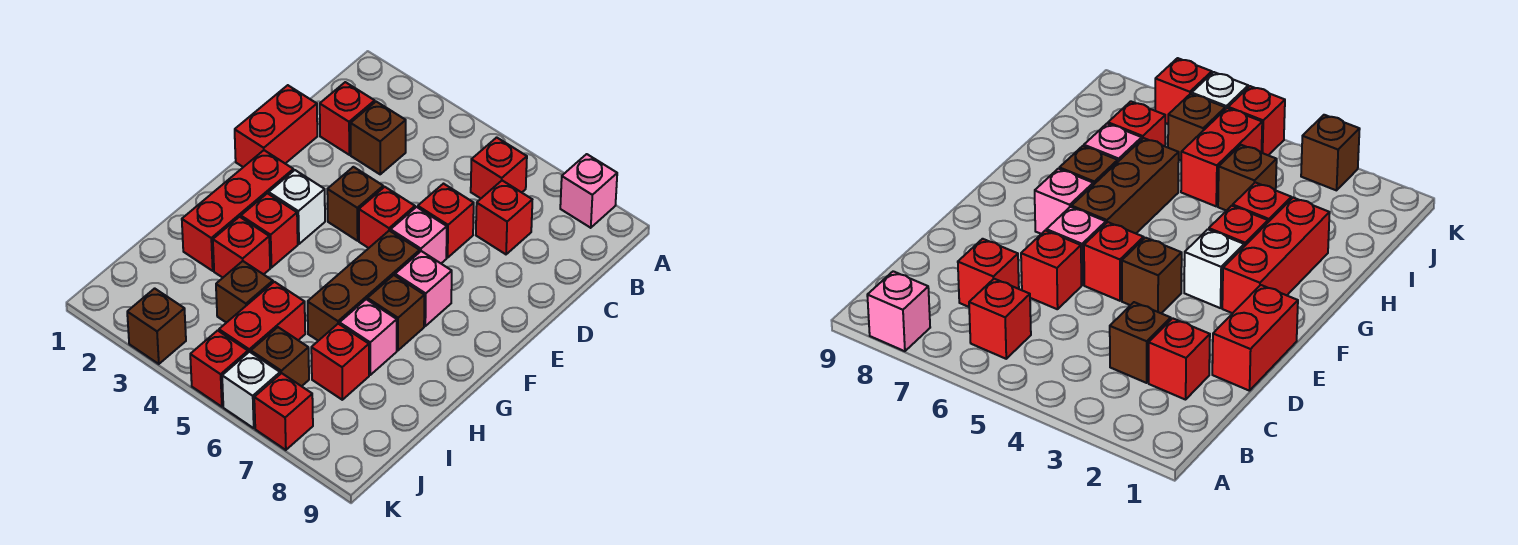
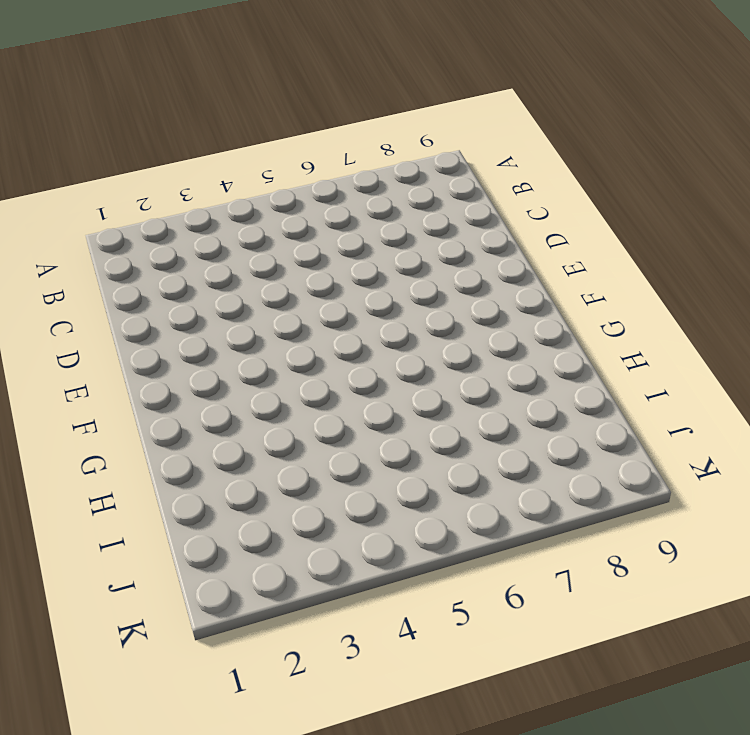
none -> pink 1x1 brick [560,154,617,228]
none -> red 1x1 brick [471,137,527,198]
none -> red 1x1 brick [320,82,375,155]

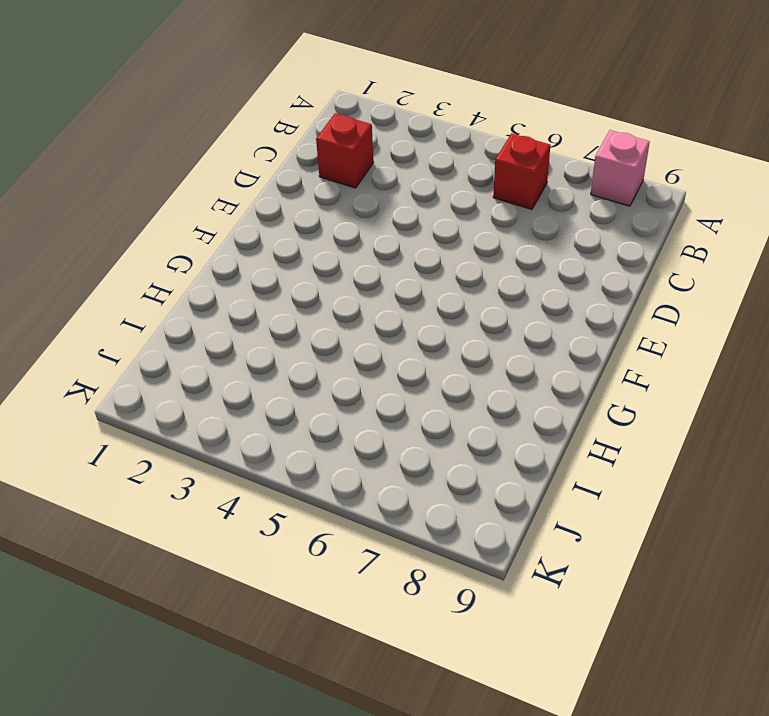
none -> brown 1x1 brick [351,102,406,174]
none -> red 1x1 brick [476,181,532,254]
none -> red 1x2 brick [235,85,317,167]

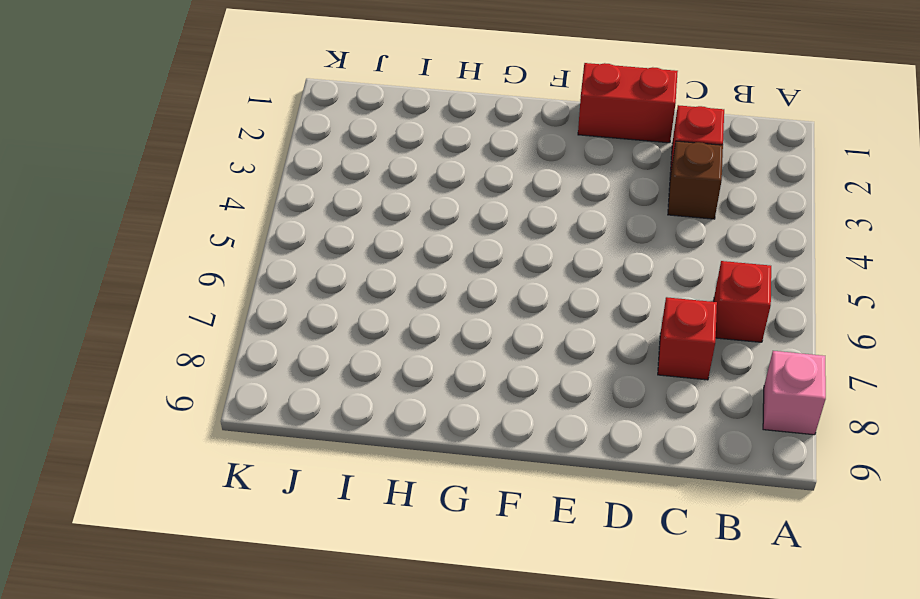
none -> red 1x1 brick [418,184,474,258]
none -> brown 1x1 brick [327,167,383,241]
none -> red 1x1 brick [359,187,415,248]

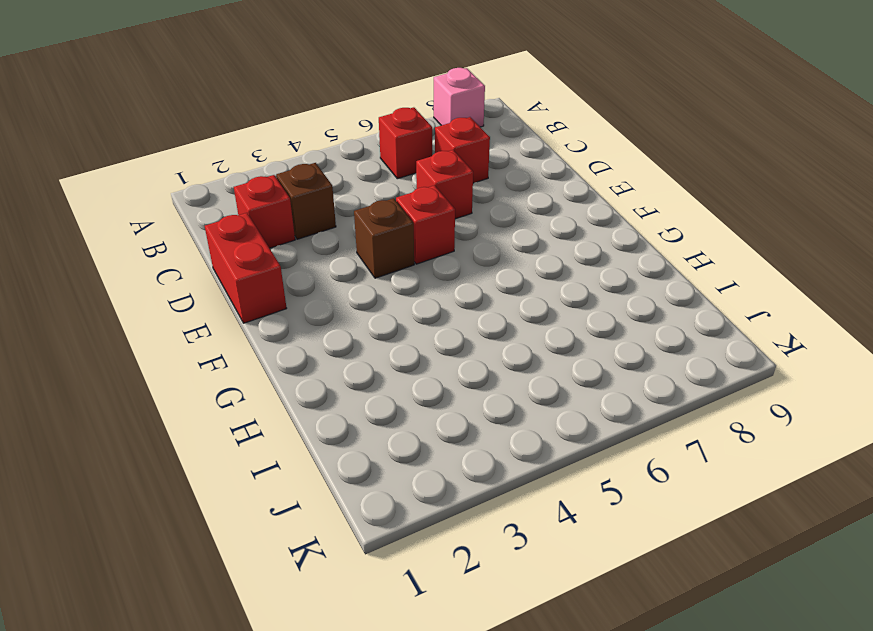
none -> pink 1x1 brick [391,207,447,263]
none -> red 1x3 brick [182,150,293,271]
none -> white 1x1 brick [269,170,325,244]

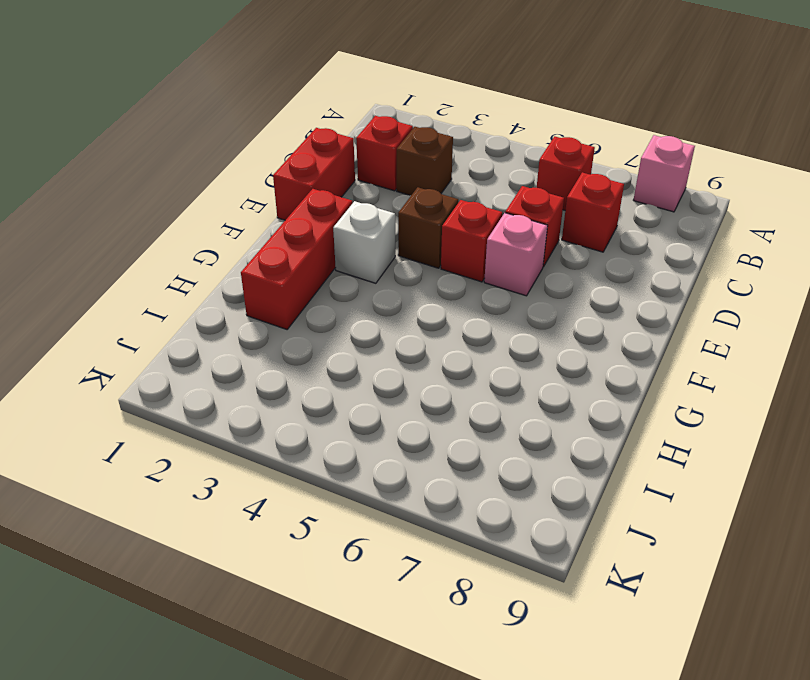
none -> brown 1x3 brick [308,231,420,341]
none -> pink 1x1 brick [395,251,452,326]
none -> red 1x1 brick [241,193,298,268]

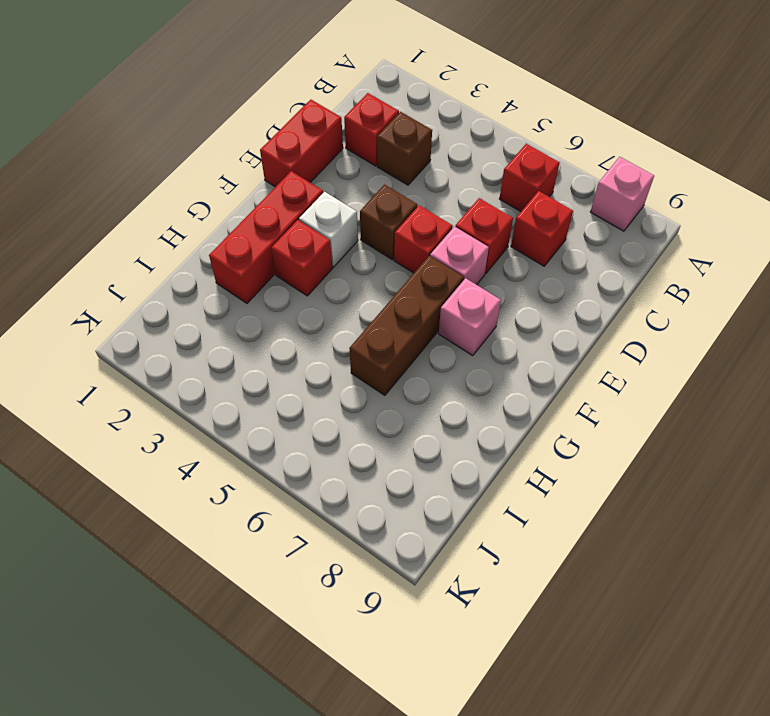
none -> brown 1x1 brick [367,275,424,350]
none -> red 1x1 brick [213,217,270,278]
none -> pink 1x1 brick [340,299,397,375]

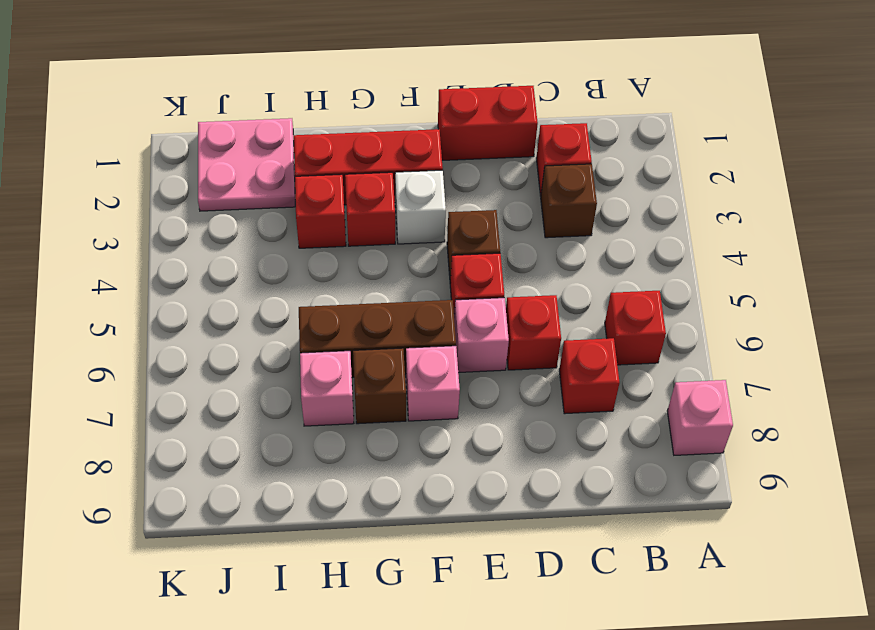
pink 2x2 plate [198,118,295,211] -> none
none -> brown 1x1 brick [216,261,273,323]
none -> red 1x2 brick [219,282,305,352]
none -> red 1x1 brick [311,324,369,400]

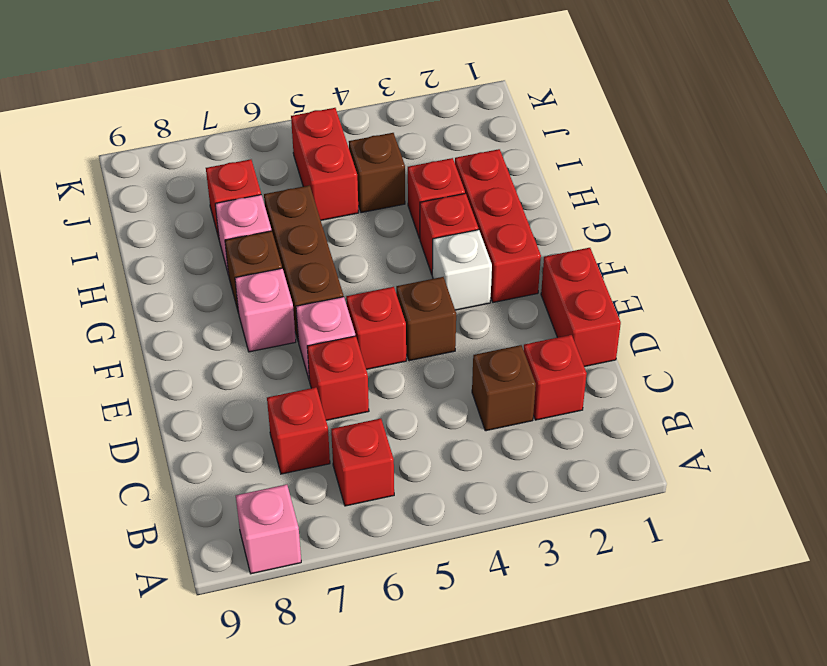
none -> brown 1x1 brick [251,327,309,386]
none -> brown 1x1 brick [127,288,186,364]
none -> red 1x1 brick [190,330,248,407]

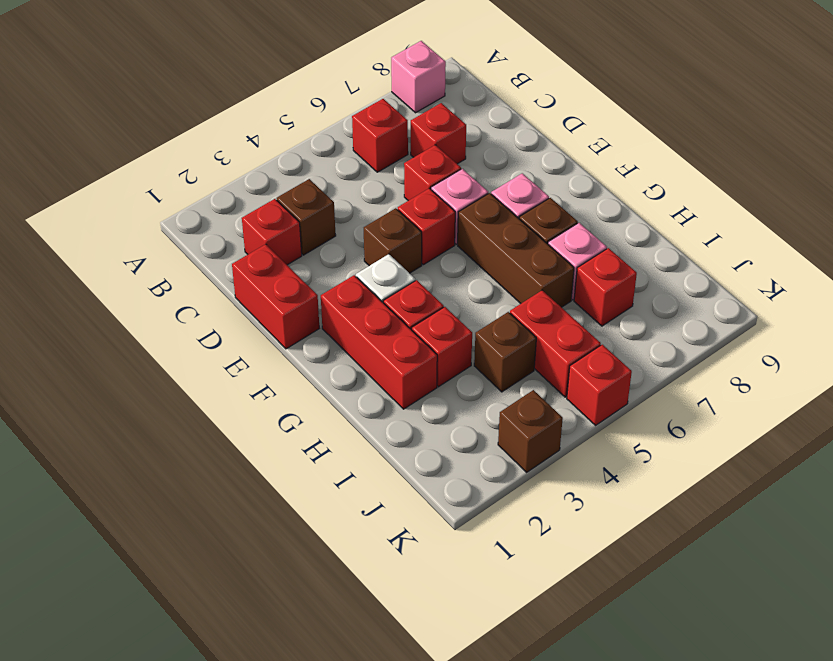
none -> brown 1x1 brick [251,327,309,386]
none -> white 1x1 brick [222,352,280,428]
none -> red 1x1 brick [254,373,313,450]

